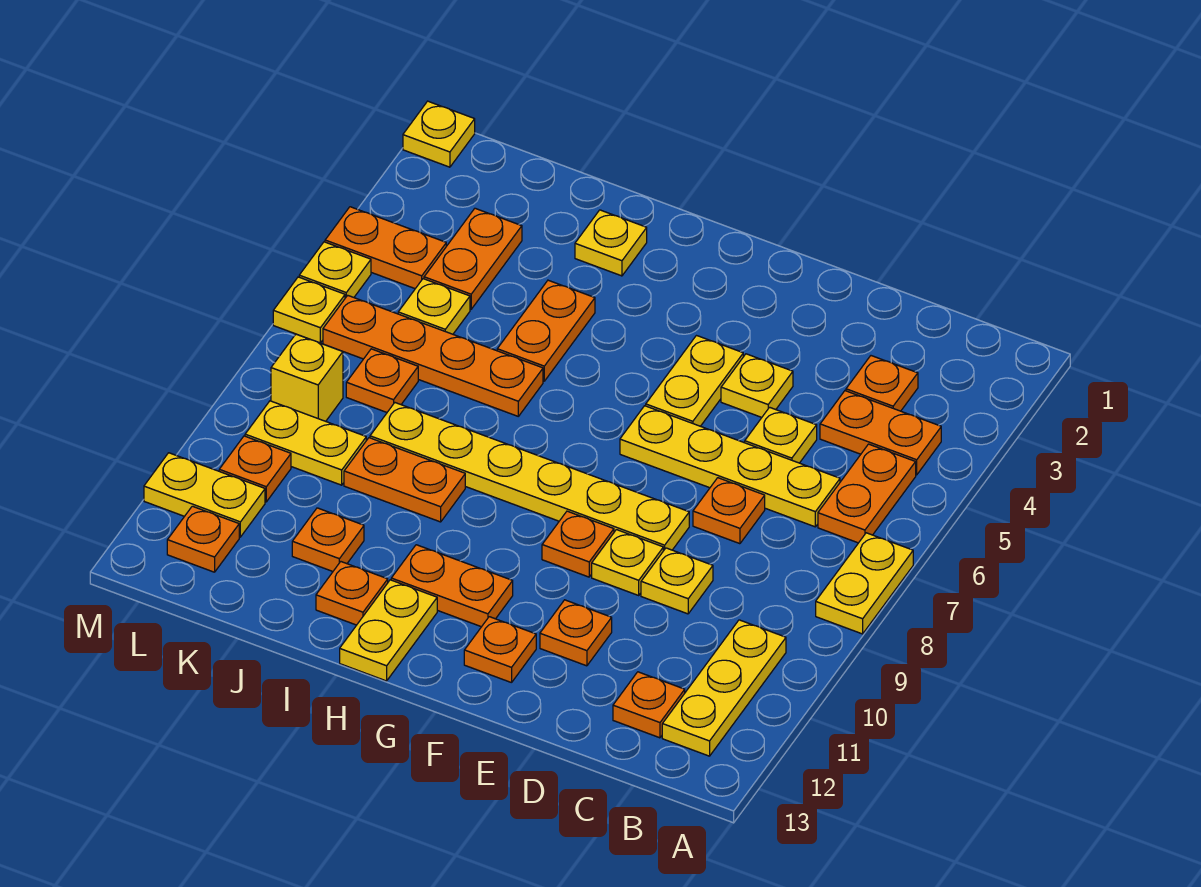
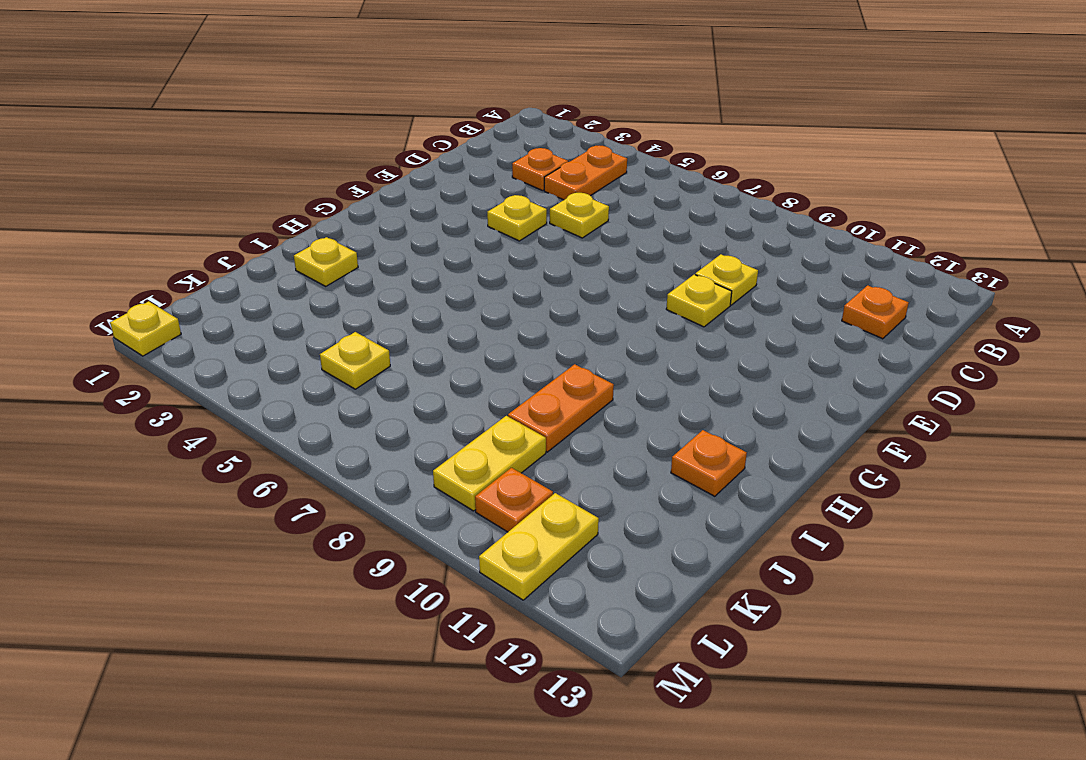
none -> yellow 1x2 plate [816,533,913,634]
none -> orange 1x2 plate [818,444,916,543]
none -> yellow 1x3 plate [662,620,786,756]
none -> yellow 1x4 plate [620,406,840,527]

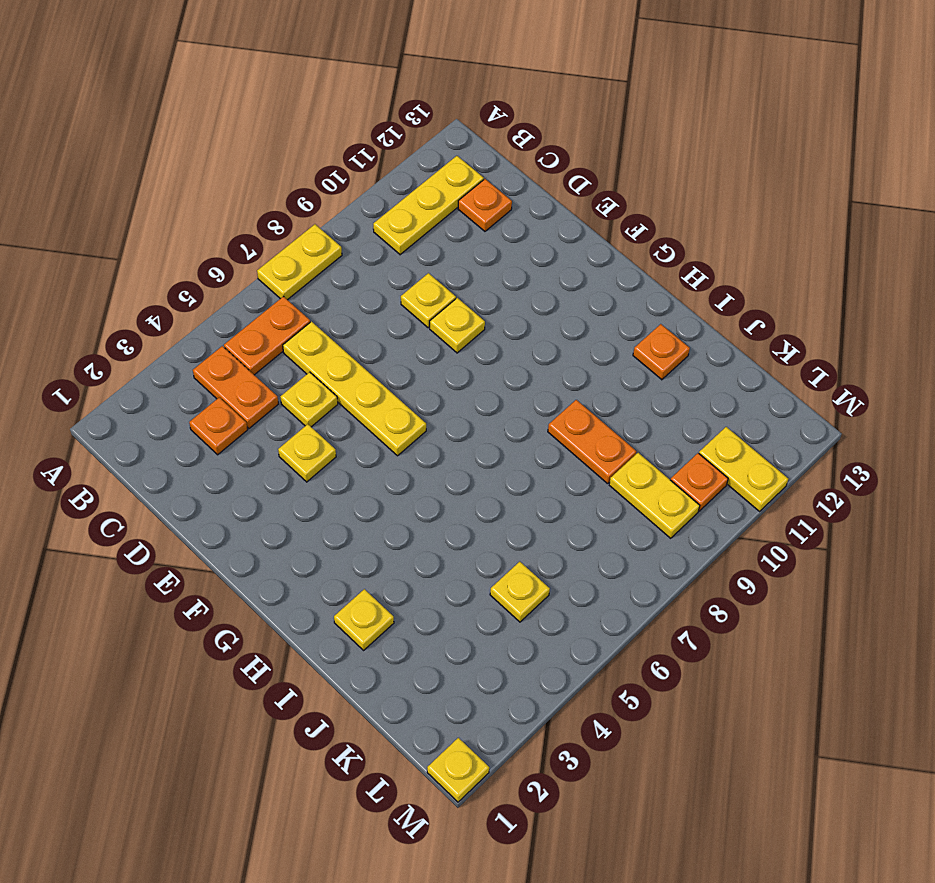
none -> orange 1x1 plate [693,478,765,544]
none -> yellow 1x6 plate [370,403,689,551]
none -> orange 1x1 plate [540,600,612,666]
none -> yellow 1x2 plate [646,336,743,426]

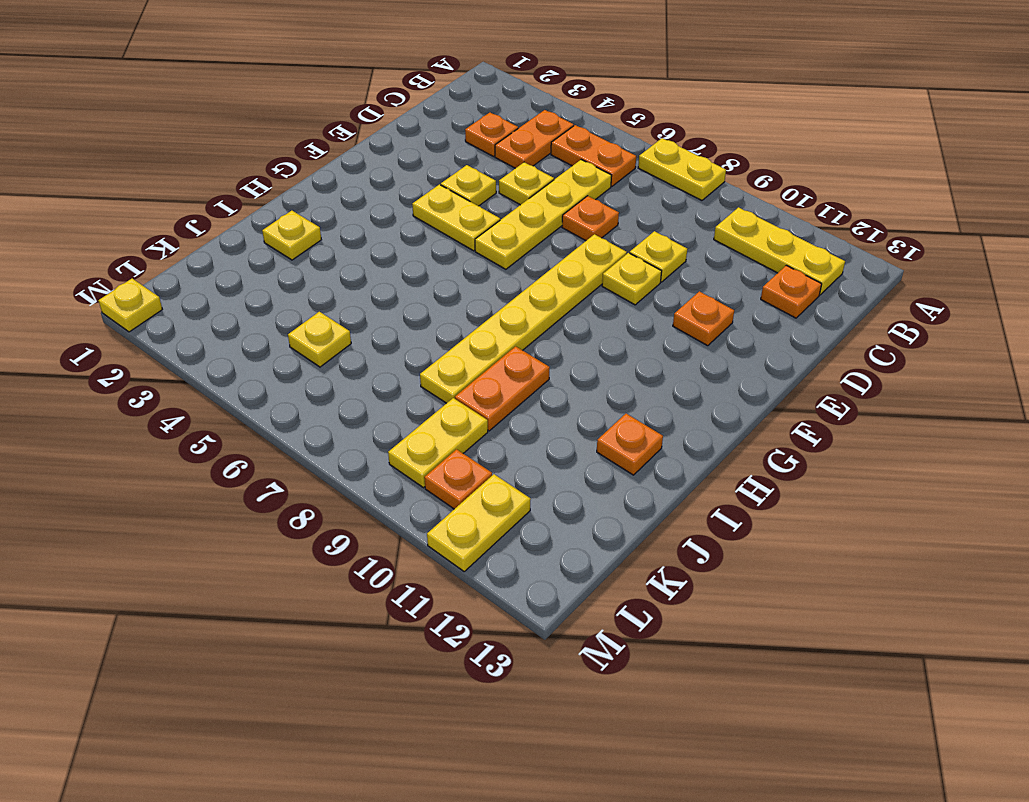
none -> orange 1x1 plate [542,511,614,577]
none -> orange 1x1 plate [464,617,536,683]
none -> orange 1x2 plate [391,545,513,627]
none -> yellow 1x2 plate [340,580,437,681]

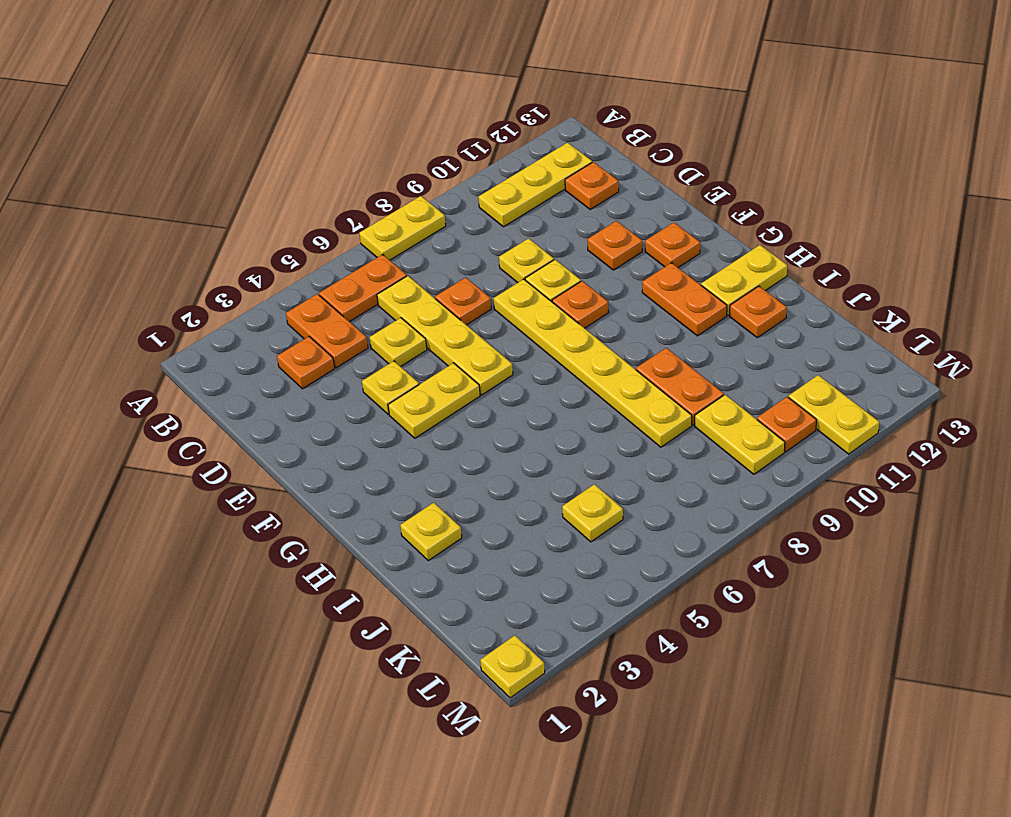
none -> orange 1x2 plate [497,280,595,381]
none -> orange 1x4 plate [323,295,543,416]
none -> orange 1x1 plate [292,508,364,571]
none -> orange 1x2 plate [424,208,522,309]

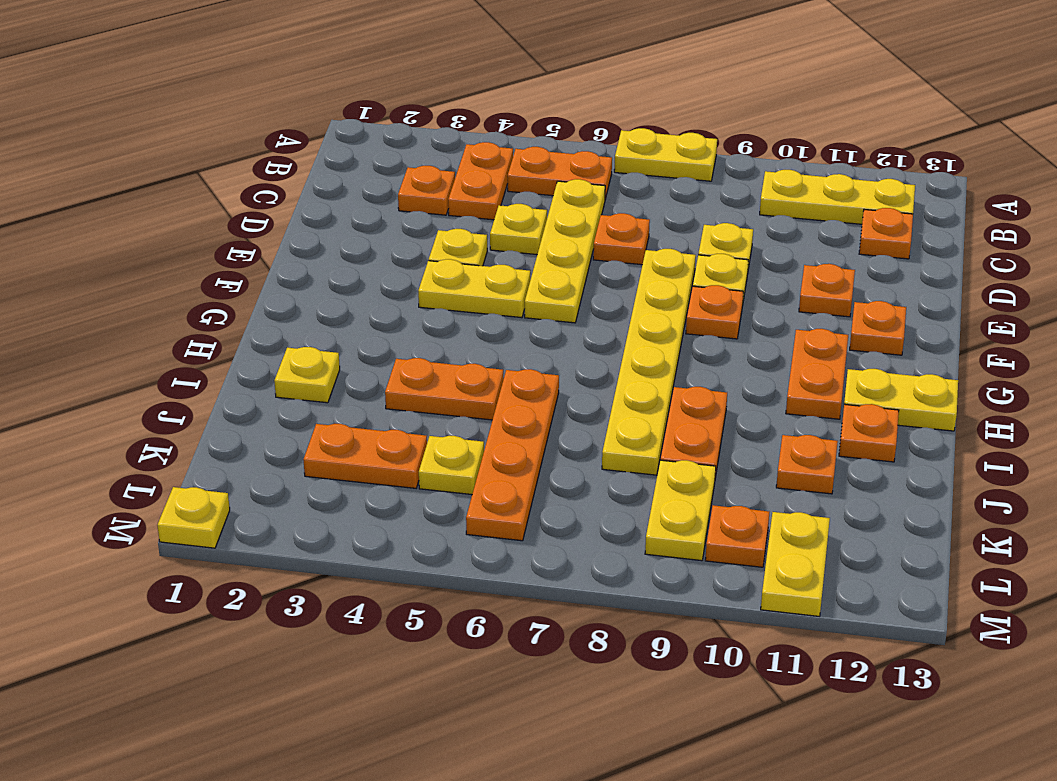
none -> orange 1x1 plate [346,349,418,412]
none -> orange 1x2 plate [325,207,446,289]
none -> yellow 1x1 brick [271,334,343,421]
none -> orange 1x1 plate [167,506,239,572]

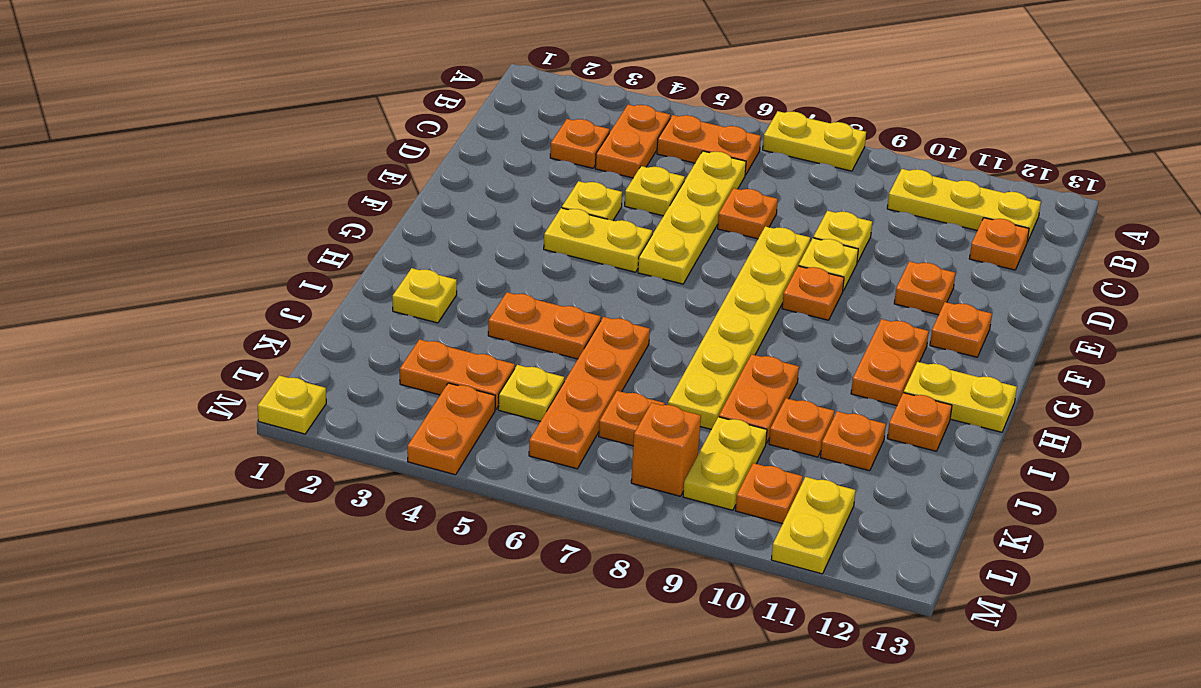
orange 1x1 plate [769,398,834,457] -> orange 1x1 plate moved to [167,506,239,572]
orange 1x1 brick [631,403,701,496] -> yellow 1x1 brick [271,334,343,421]
none -> yellow 1x1 plate [299,242,371,298]
none -> yellow 1x1 plate [273,277,345,343]

